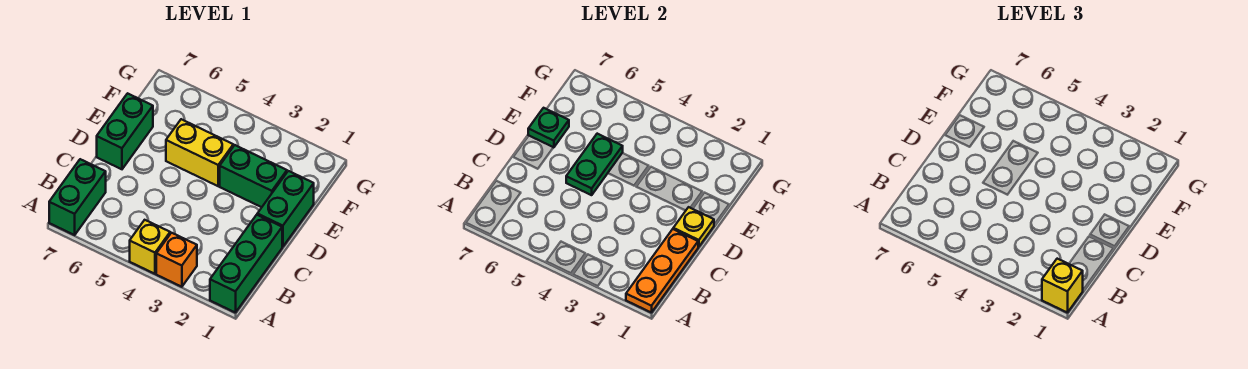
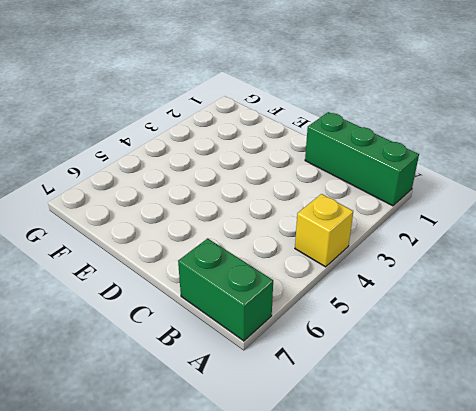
none -> orange 1x1 brick [156,233,197,287]
none -> green 1x2 brick [257,171,314,247]
none -> green 1x2 brick [97,93,153,169]

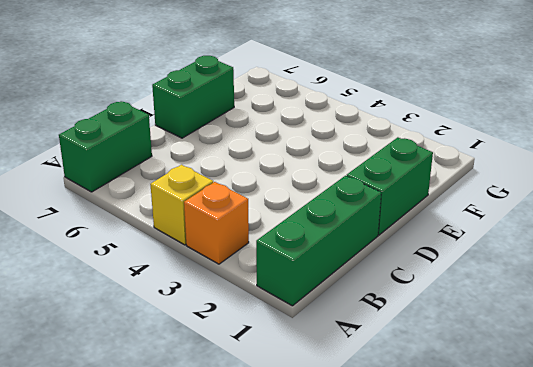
none -> green 1x2 brick [220,145,287,207]
none -> yellow 1x2 brick [166,119,233,186]
none -> orange 1x3 plate [626,229,698,313]

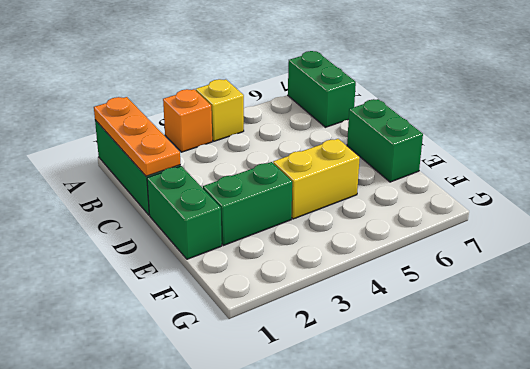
none -> yellow 1x1 plate [673,207,714,247]
none -> green 1x2 plate [566,134,623,195]
none -> green 1x1 plate [528,108,569,148]

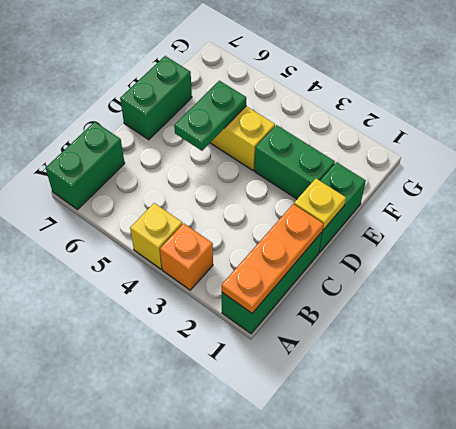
none -> green 1x1 plate [528,108,569,148]
none -> yellow 1x1 brick [1042,259,1083,313]

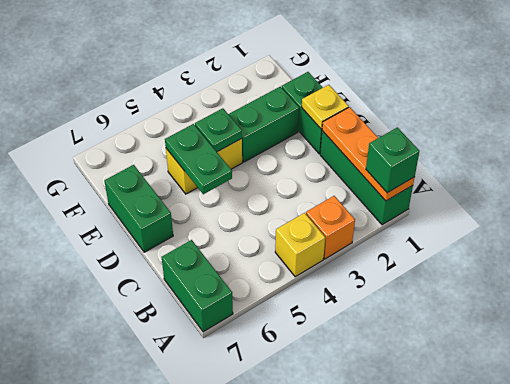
green 1x1 brick [366,127,420,193] -> yellow 1x1 brick [1042,259,1083,313]
green 1x1 plate [195,108,242,152] -> green 1x1 plate moved to [528,108,569,148]

